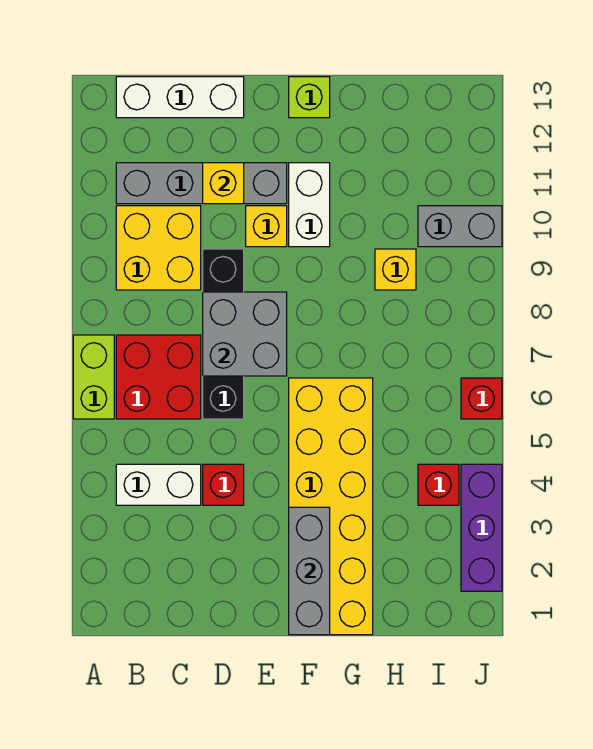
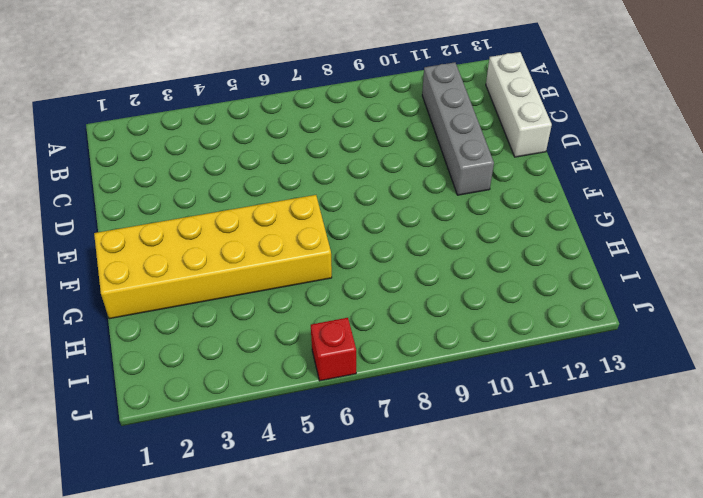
none -> lime 1x2 brick [73,335,114,419]
none -> white 1x2 brick [116,464,201,505]
none -> red 2x2 brick [116,335,201,419]

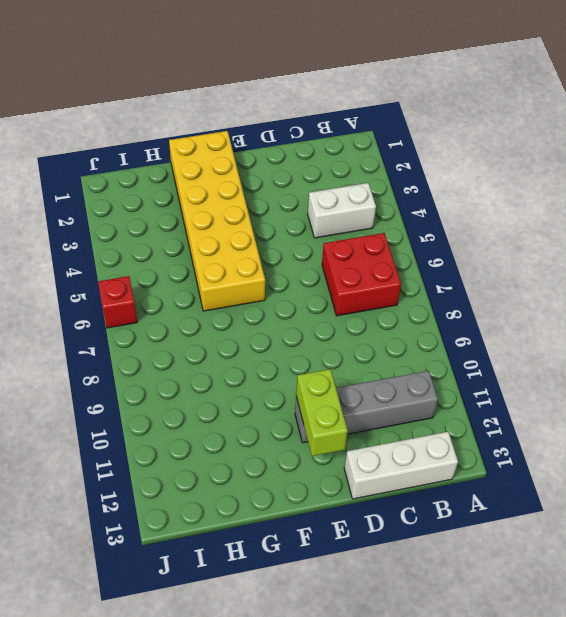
lime 1x2 brick [296,369,348,456] -> lime 1x2 brick moved to [73,335,114,419]
none -> yellow 2x2 brick [116,206,201,290]
none -> red 1x1 brick [203,464,244,505]
none -> black 1x4 brick [203,249,244,419]

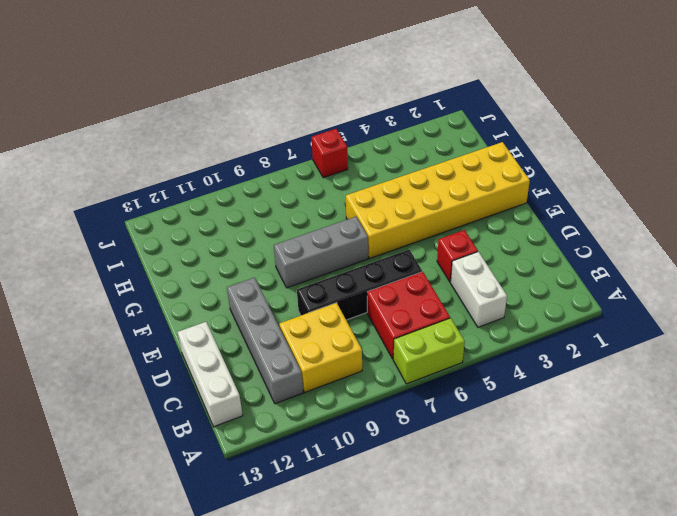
grey 1x3 brick [274,217,368,288] -> grey 1x3 brick moved to [289,507,330,635]
none -> yellow 1x1 brick [246,206,287,247]
none -> white 1x2 brick [289,163,330,247]
none -> lime 1x1 brick [289,77,330,118]

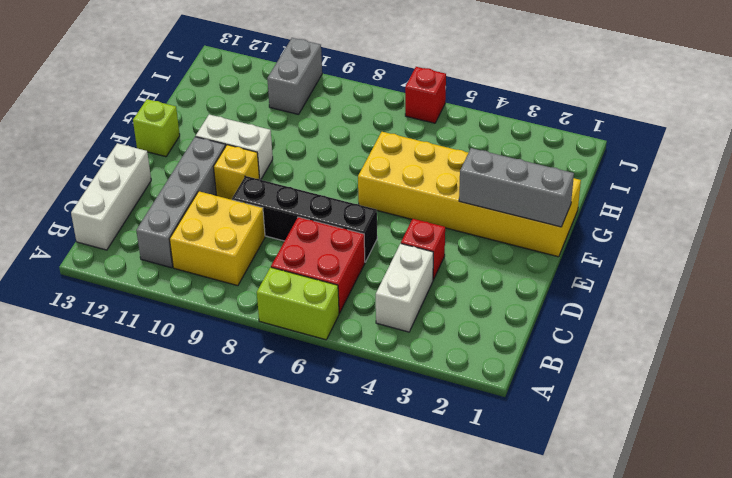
none -> yellow 1x1 brick [375,249,416,290]
none -> red 1x1 brick [418,464,459,505]
none -> purple 1x3 brick [461,464,502,591]

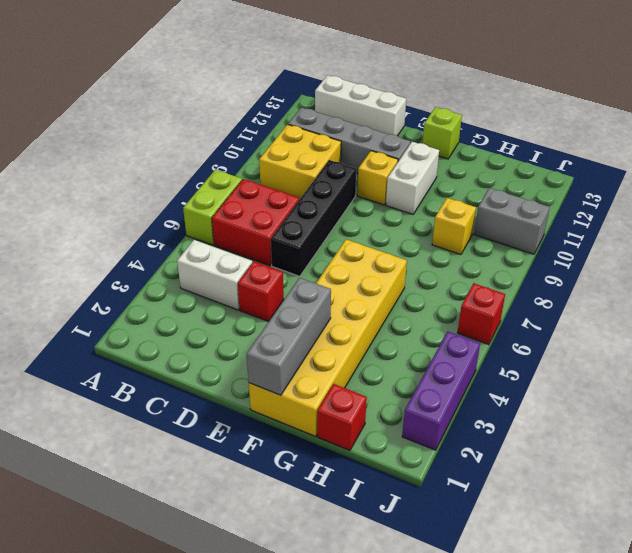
red 1x1 brick [317,384,367,450] -> red 1x1 brick moved to [418,464,459,505]
none -> grey 2x2 brick [203,292,287,376]
none -> yellow 1x1 brick [203,163,244,204]

